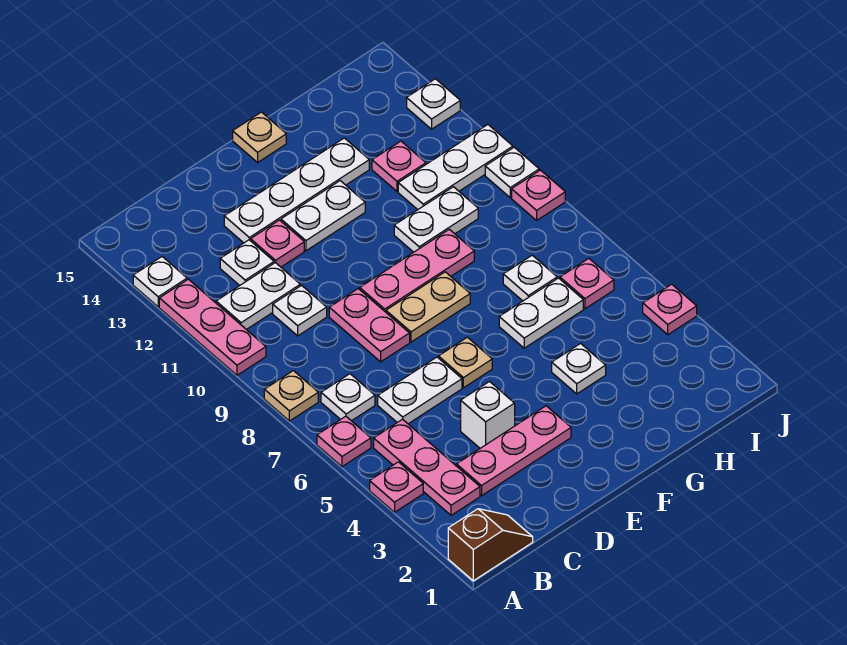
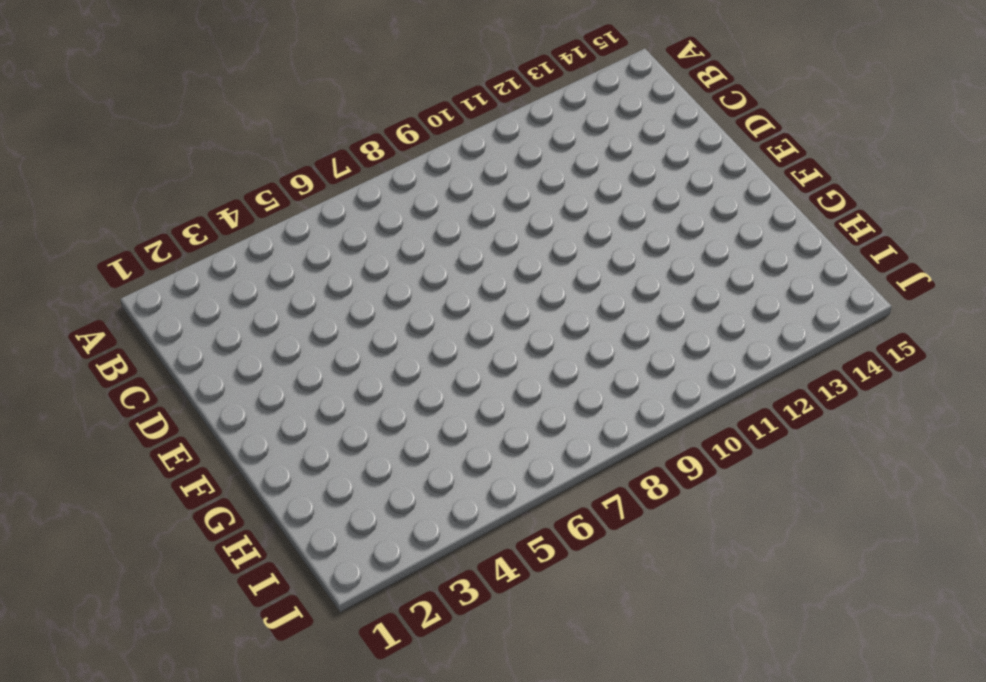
none -> brown 1x2 slope [448,509,533,581]
none -> pink 1x1 plate [370,462,423,512]
none -> pink 1x1 plate [317,416,371,467]
none -> tan 1x1 plate [264,371,318,421]

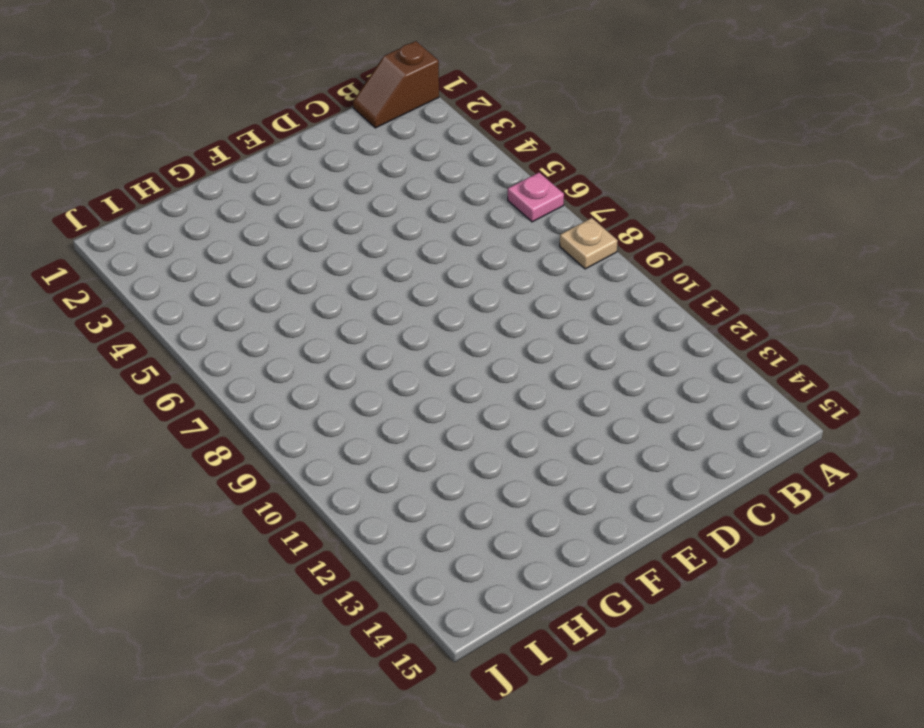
none -> pink 1x1 plate [370,462,423,512]
none -> pink 1x3 plate [159,279,266,375]
none -> white 1x1 plate [133,257,187,307]
none -> pink 1x3 plate [374,419,480,515]

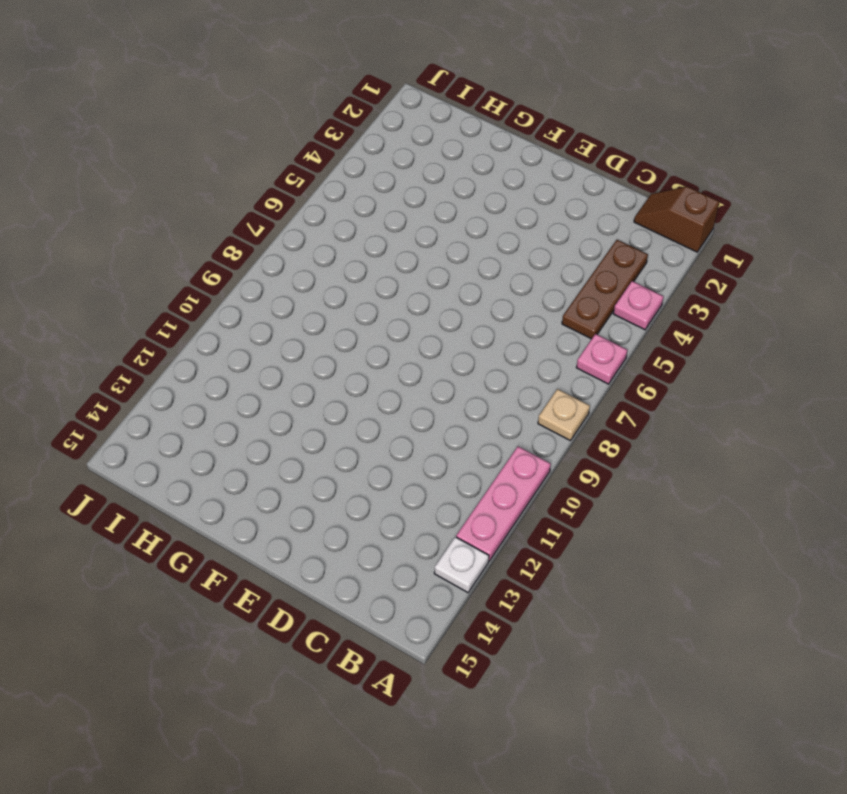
brown 1x3 plate [562,240,648,339] -> pink 1x3 plate [374,419,480,515]
none -> white 1x1 plate [321,374,375,421]
none -> white 1x2 plate [216,263,300,330]
none -> pink 1x3 plate [457,406,571,496]
none -> white 1x2 plate [378,357,462,424]

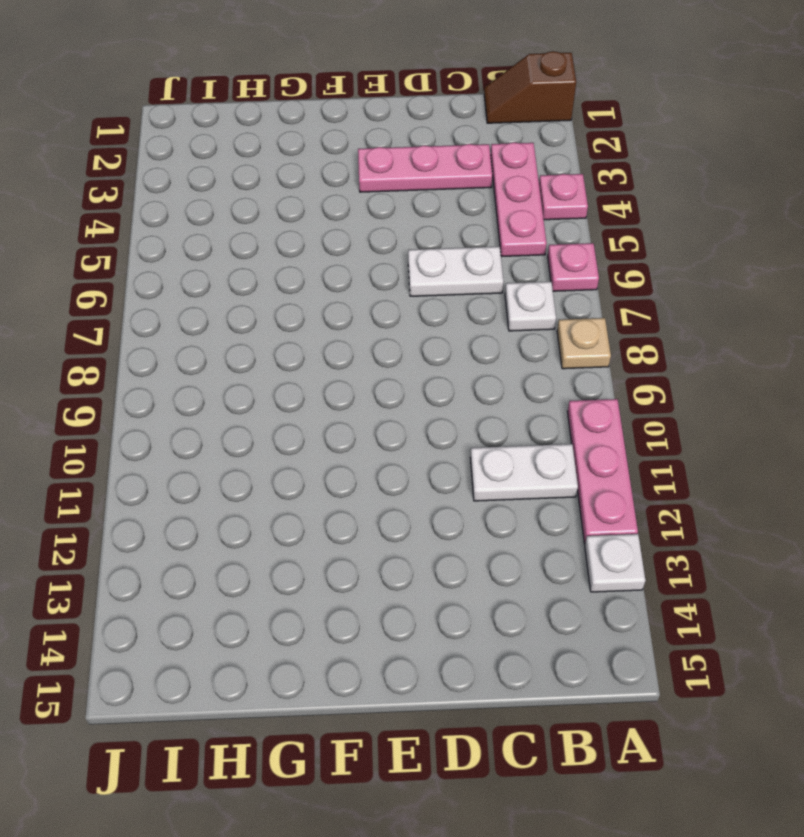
none -> white 1x1 plate [273,286,327,336]
none -> white 1x1 plate [220,240,274,286]
none -> white 1x1 brick [461,382,515,448]
none -> pink 1x2 plate [329,289,410,362]

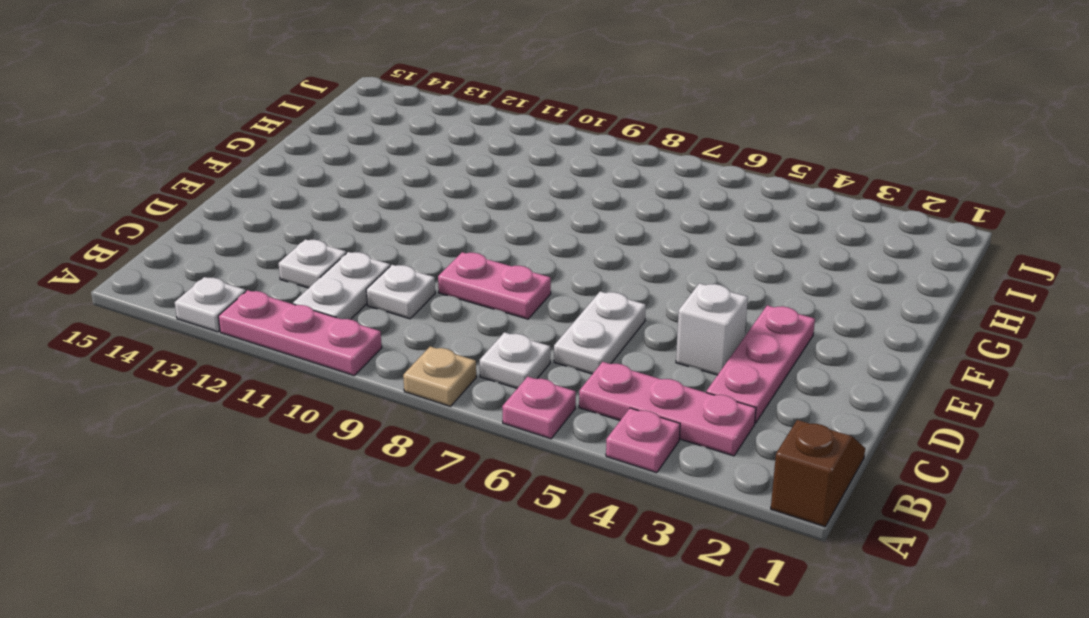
none -> pink 1x1 plate [251,220,304,267]
none -> white 1x4 plate [224,138,369,243]
none -> tan 1x1 plate [438,337,492,388]
none -> tan 1x2 plate [386,272,470,342]

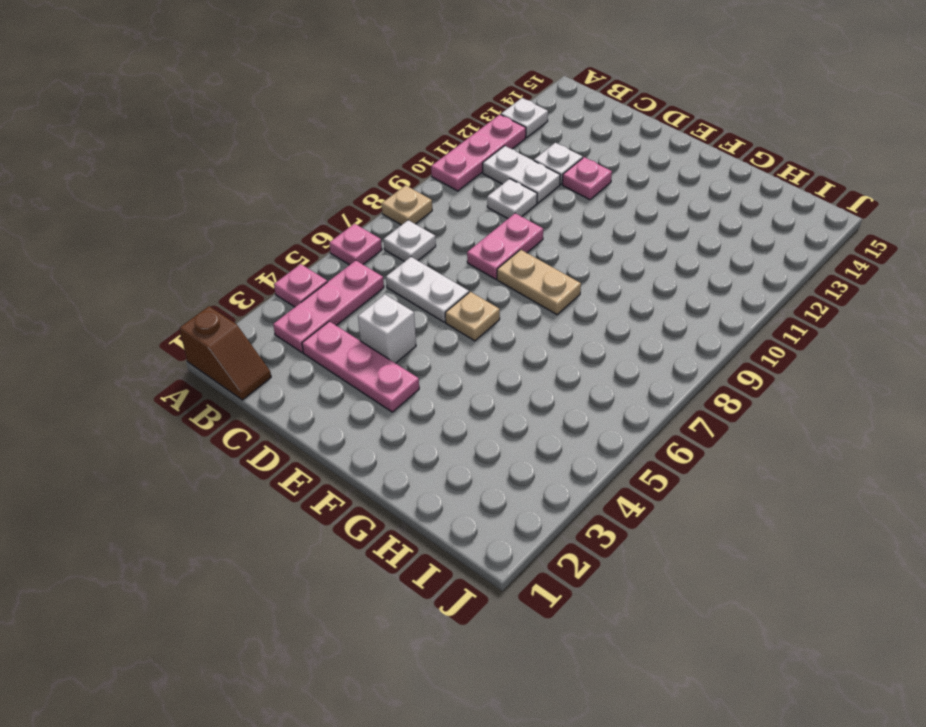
none -> white 1x4 plate [224,138,369,243]
none -> pink 1x3 plate [360,229,474,312]
none -> white 1x2 plate [281,181,365,251]
none -> tan 1x1 plate [233,112,286,162]

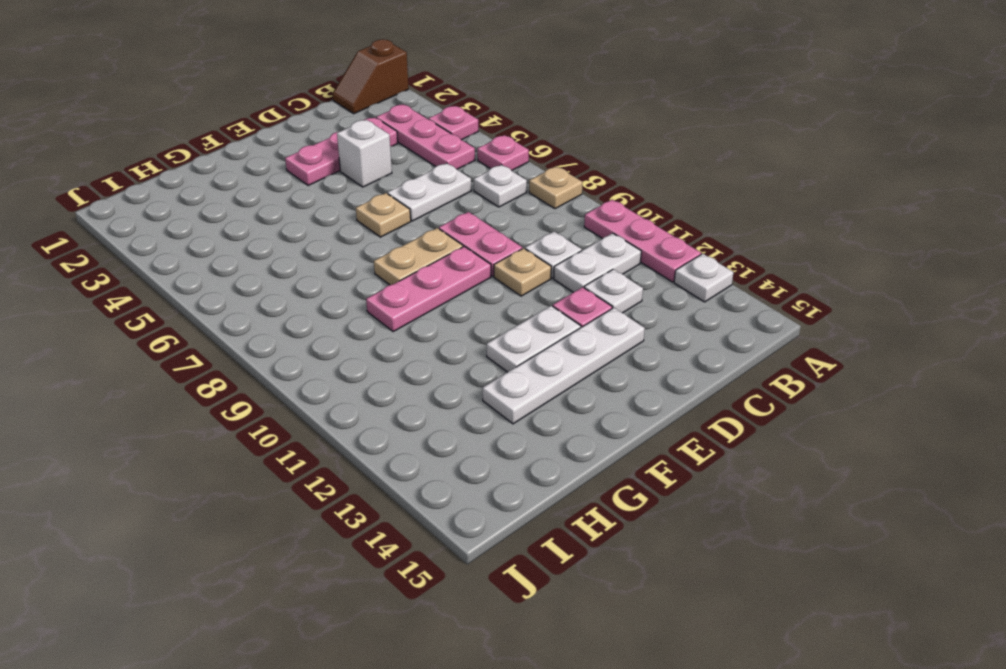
tan 1x1 plate [494,248,551,296] -> tan 1x1 plate moved to [233,112,286,162]
none -> white 1x1 plate [552,344,606,394]
none -> white 1x2 plate [499,278,583,348]
none -> white 1x2 plate [394,187,478,252]
none -> white 1x1 plate [503,255,557,301]

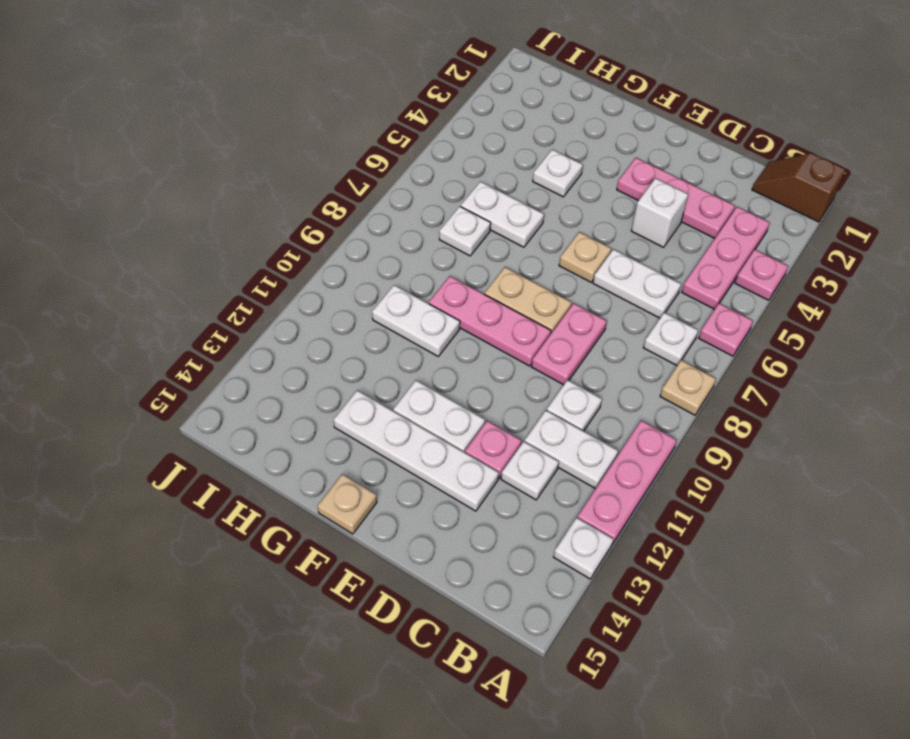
none -> white 1x3 plate [398,125,513,210]
none -> pink 1x1 plate [372,141,426,191]
none -> pink 1x1 plate [560,258,614,309]
none -> pink 1x1 plate [643,284,697,335]

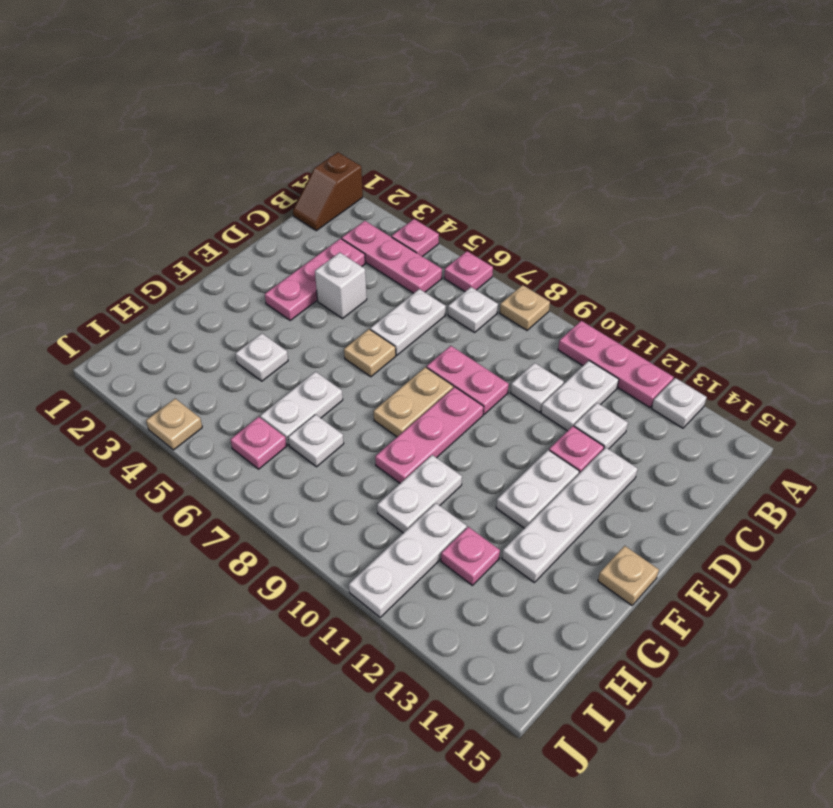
tan 1x1 plate [146,399,202,450] -> pink 1x1 plate [643,284,697,335]
none -> pink 1x1 plate [512,170,565,220]
none -> white 1x1 plate [485,147,539,198]
none -> white 1x1 plate [407,79,460,129]

